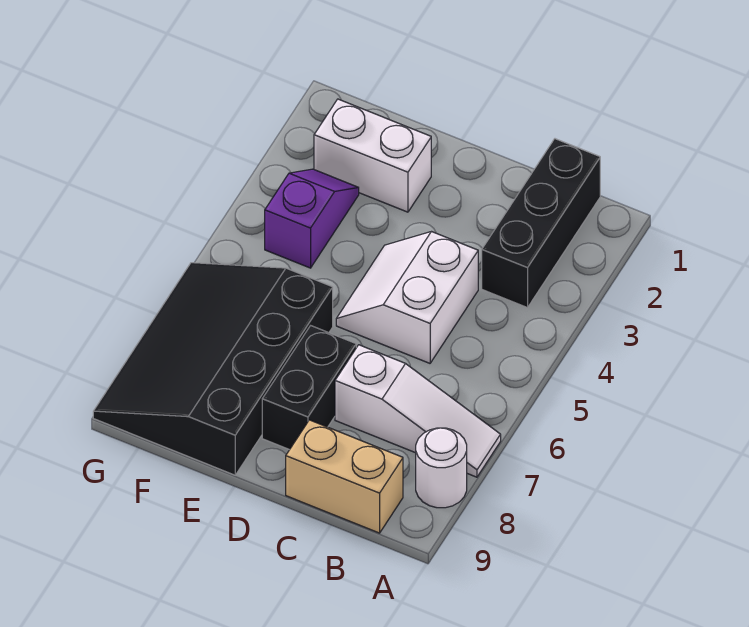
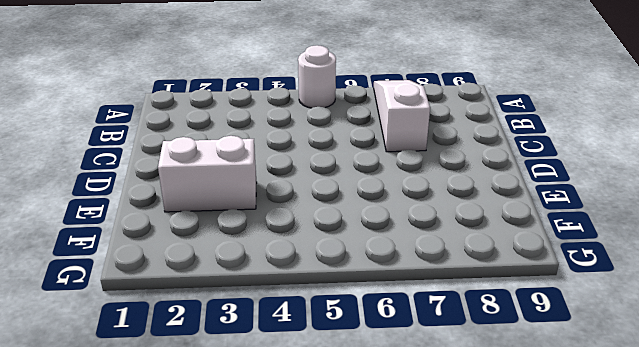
white 1x1 round brick [298,45,336,108] -> white 1x1 round brick moved to [416,428,467,508]
white 1x2 brick [158,136,257,212] -> white 1x2 brick turned to [314,99,431,212]
none -> black 1x3 brick [482,139,600,308]
none -> tan 1x2 brick [286,420,403,533]

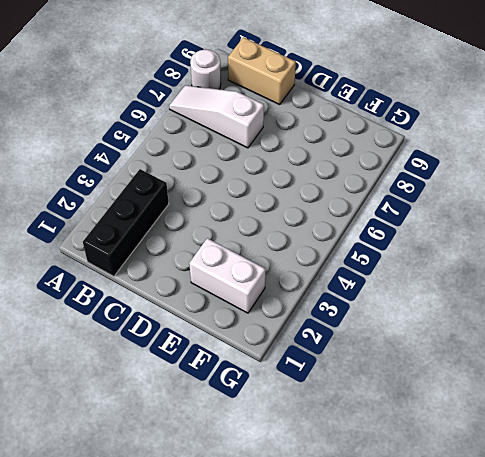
none -> white 2x2 slope [336,232,478,363]
none -> black 1x2 brick [262,326,356,450]

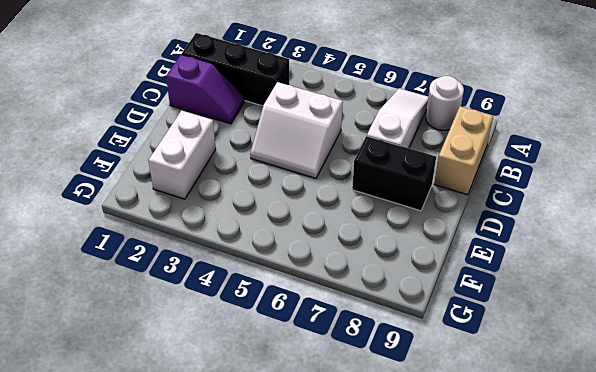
purple 1x2 slope [166,55,245,124] -> purple 1x2 slope turned to [265,169,359,268]
none -> black 3x4 slope [93,263,333,475]

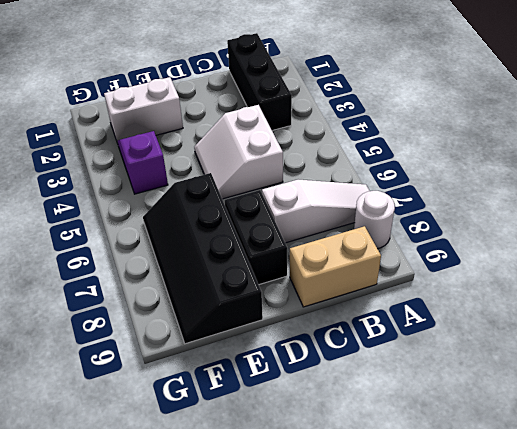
black 2x4 slope [143,173,263,344] -> black 3x4 slope [93,263,333,475]

